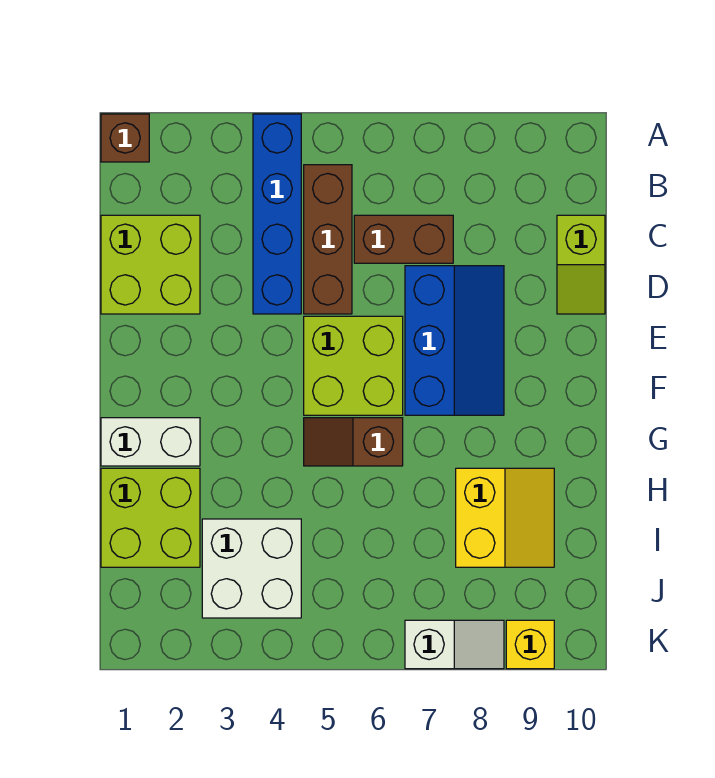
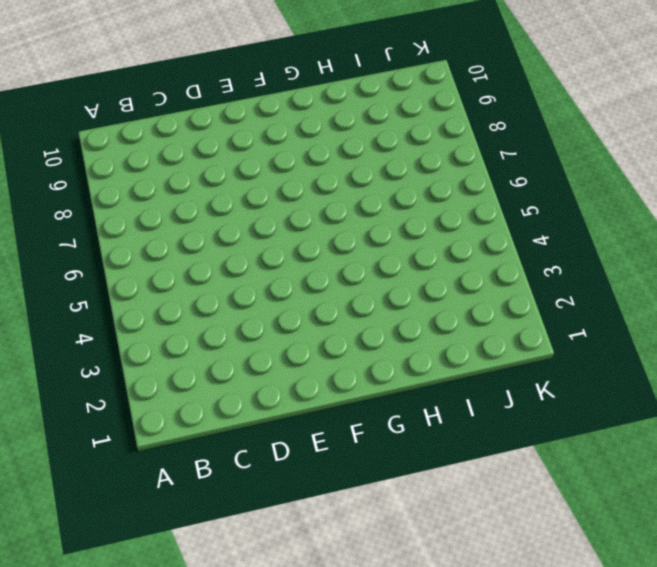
none -> brown 1x1 brick [101,114,149,162]
none -> blue 1x4 brick [253,114,301,314]
none -> brown 1x3 brick [304,165,352,314]

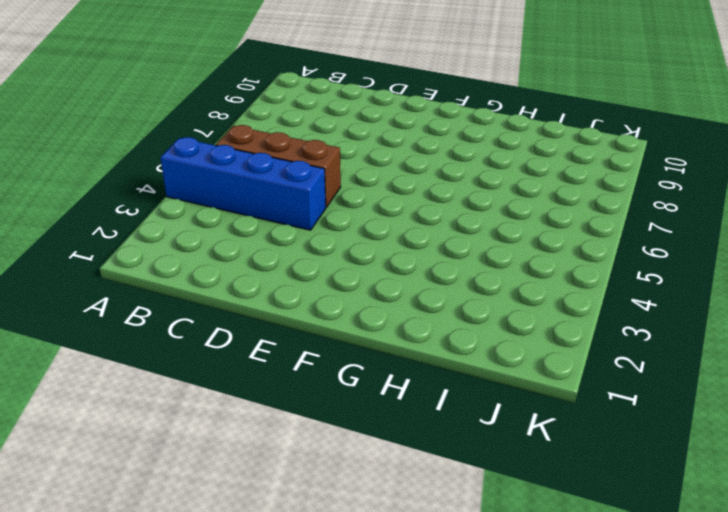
none -> brown 1x1 brick [101,114,149,162]
none -> lime 2x2 brick [101,215,200,314]
none -> brown 1x2 brick [354,215,453,263]

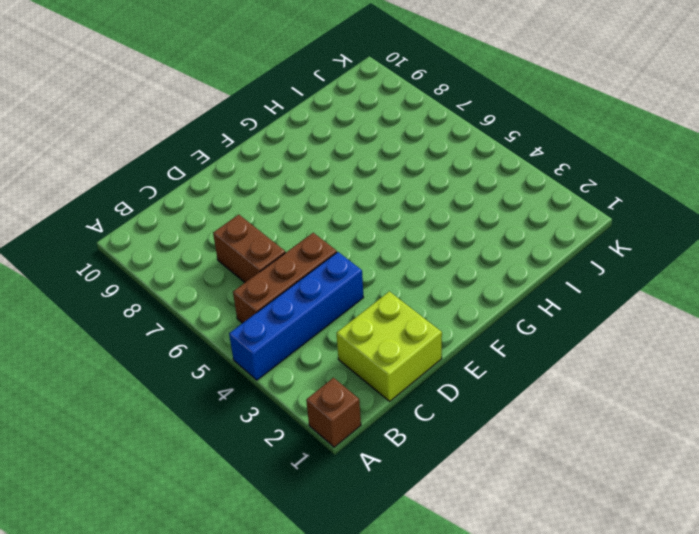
none -> lime 1x2 slope [557,215,605,314]
none -> blue 2x3 slope [405,266,504,415]
none -> lime 2x2 brick [304,316,403,415]

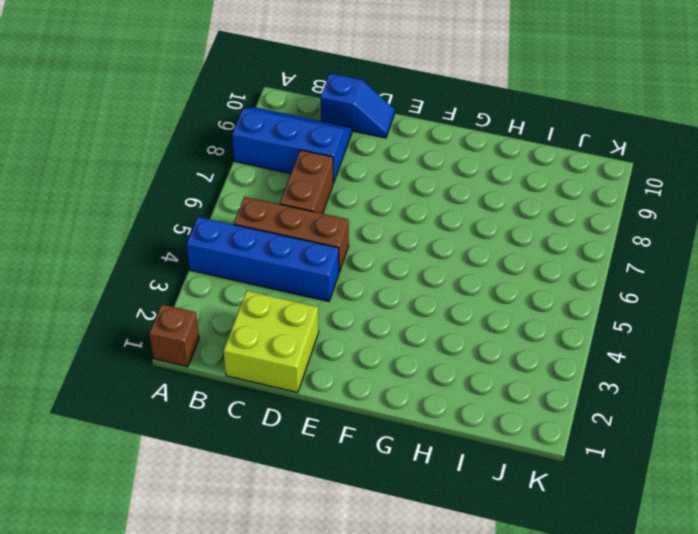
blue 2x3 slope [232,107,352,183] -> blue 2x3 slope moved to [405,266,504,415]
blue 1x2 slope [320,73,395,138] -> lime 1x2 slope [557,215,605,314]
none -> lime 2x2 brick [304,316,403,415]
none -> white 1x2 brick [101,418,200,466]
none -> brown 1x2 slope [304,418,403,466]

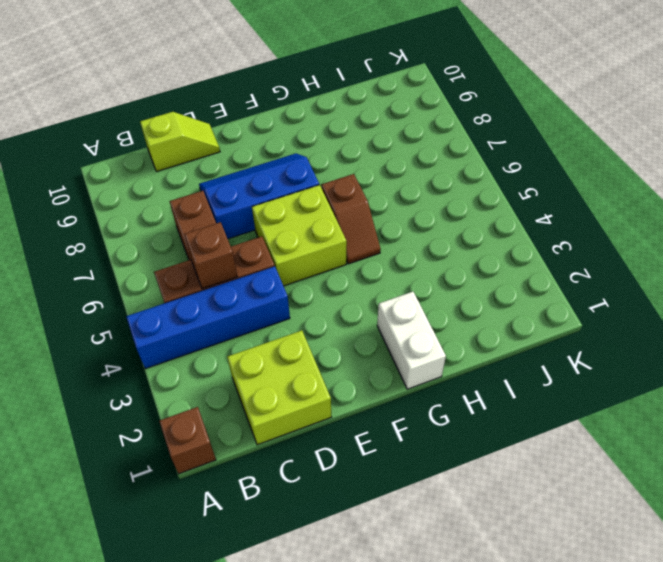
brown 1x1 brick [184,222,237,289] -> none
none -> lime 2x2 brick [101,468,200,567]
none -> yellow 2x2 slope [456,468,554,567]
none -> white 2x2 brick [202,519,301,618]

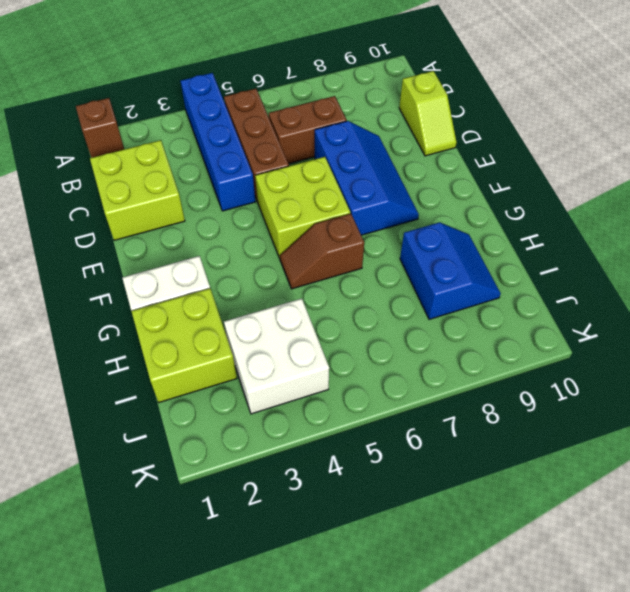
blue 2x2 slope [400,222,501,319] -> yellow 2x2 slope [456,468,554,567]
none -> white 1x2 slope [405,620,504,669]
none -> yellow 1x1 brick [506,620,554,669]

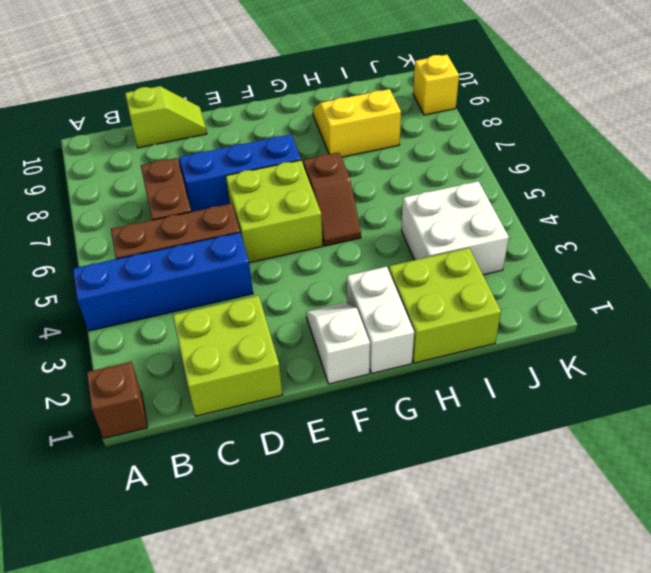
white 1x2 slope [306,303,370,384] -> white 1x2 slope moved to [405,620,504,669]

